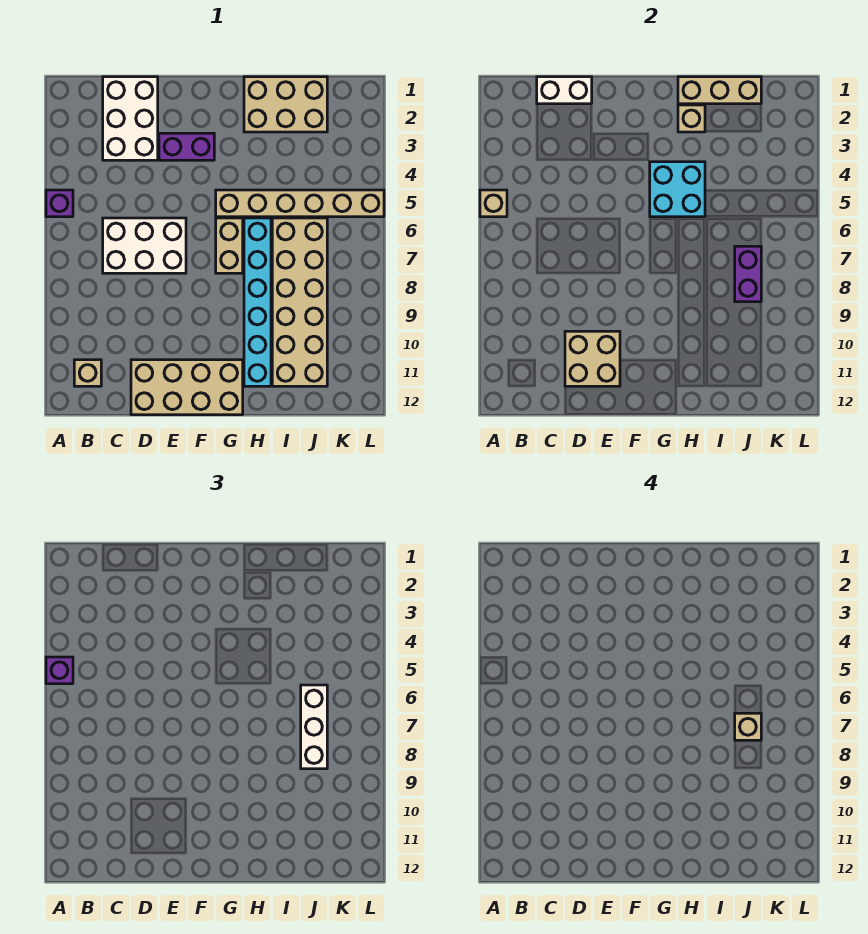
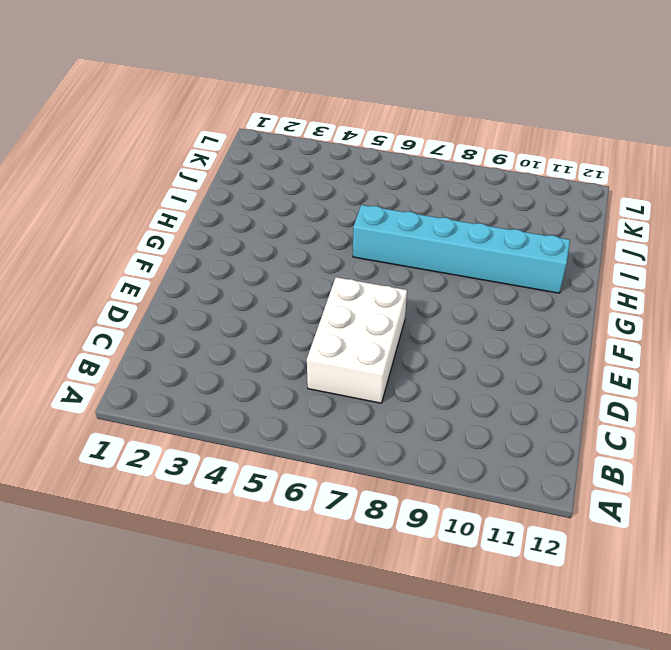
none -> purple 1x1 brick [46,190,73,217]
none -> tan 1x1 brick [74,360,101,386]
none -> white 2x3 brick [103,77,158,160]

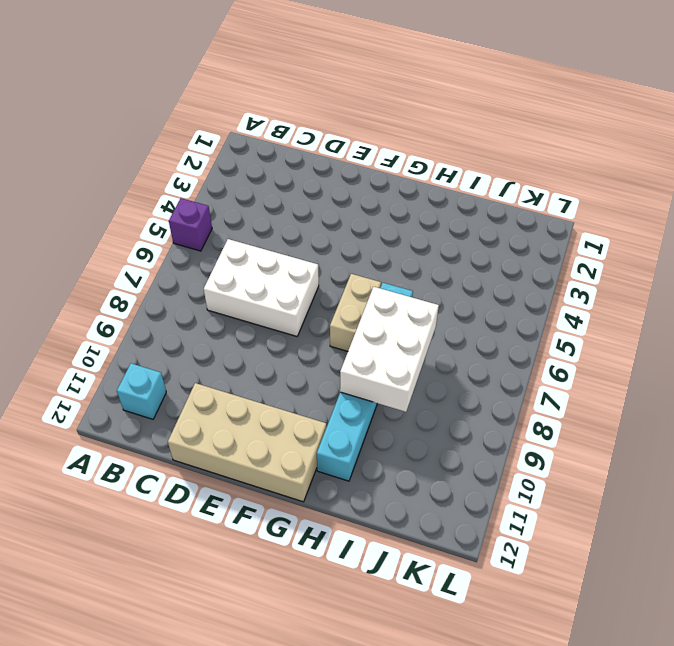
cyan 1x1 brick [117,363,166,419] -> tan 1x1 brick [74,360,101,386]
white 2x3 brick [340,287,439,412] -> white 2x3 brick moved to [103,77,158,160]
none -> purple 1x2 brick [159,133,214,160]
none -> tan 1x6 brick [216,190,384,217]
none -> tan 2x3 brick [244,77,327,132]

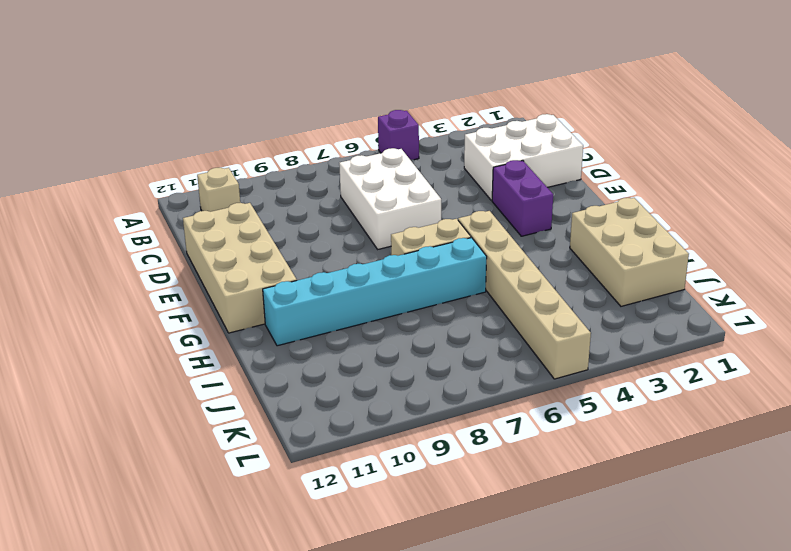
none -> tan 2x6 brick [272,218,327,386]
none -> tan 1x1 brick [480,190,507,217]
none -> white 1x2 brick [537,77,592,104]

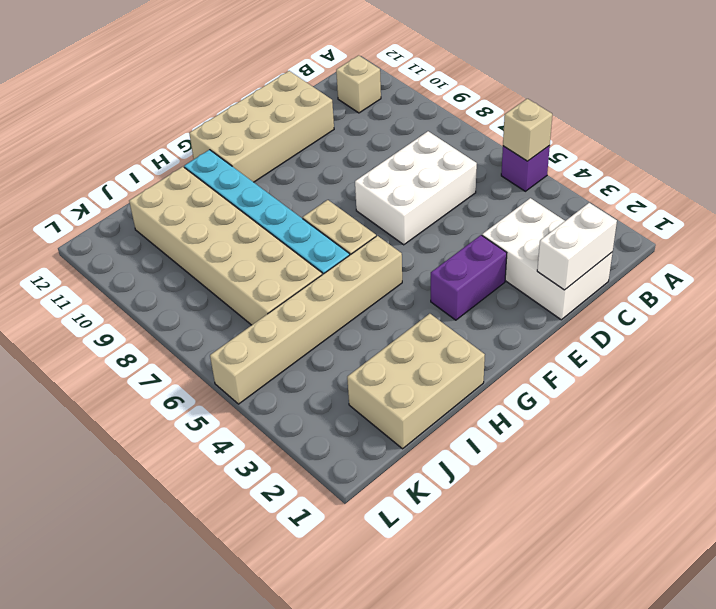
none -> tan 2x2 brick [565,331,620,386]
none -> cyan 2x2 brick [650,162,705,217]
none -> tan 1x3 brick [678,77,761,104]

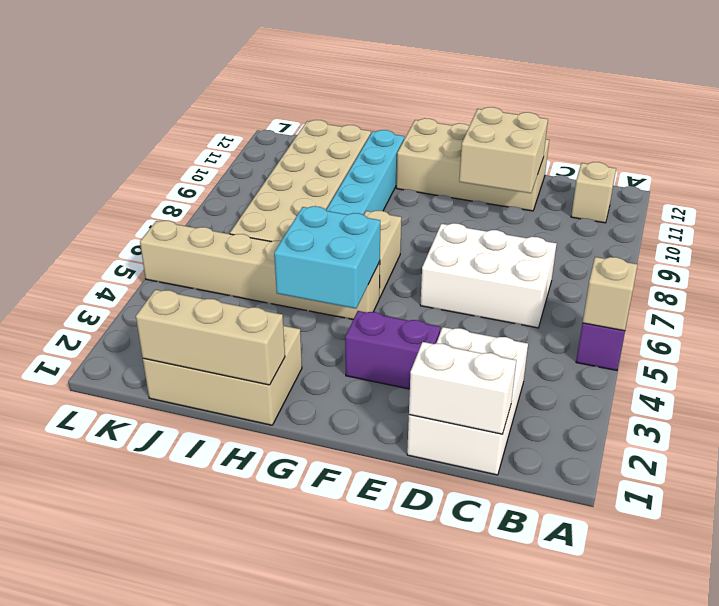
none -> tan 1x1 brick [678,105,705,132]
none -> purple 1x2 brick [735,246,761,302]
none -> purple 1x1 brick [46,657,73,684]

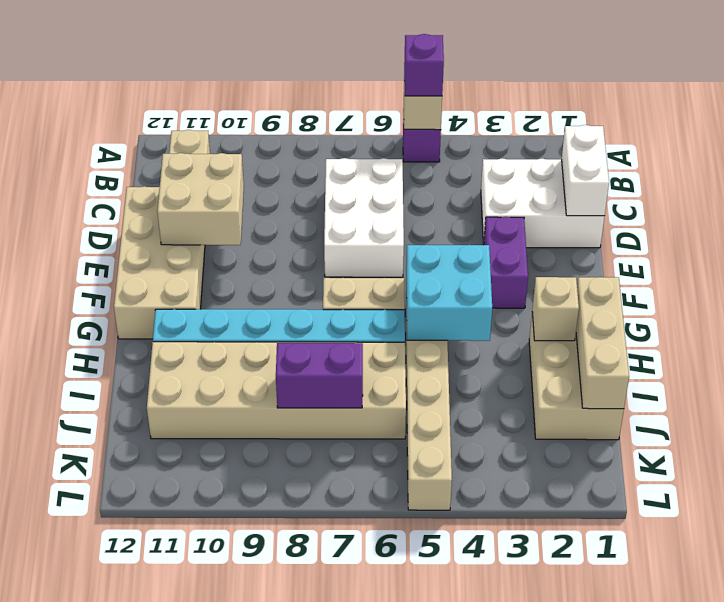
none -> white 1x3 brick [301,685,327,769]
none -> tan 1x1 brick [735,713,761,740]

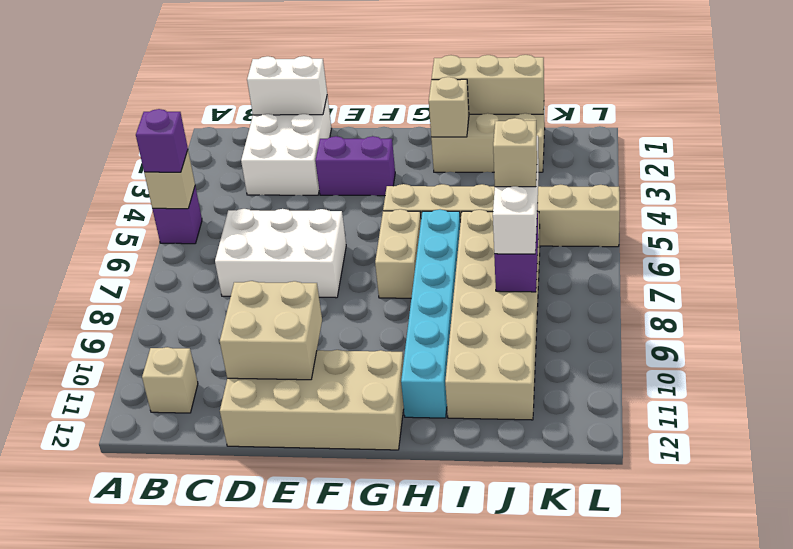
none -> cyan 2x2 brick [650,162,705,217]

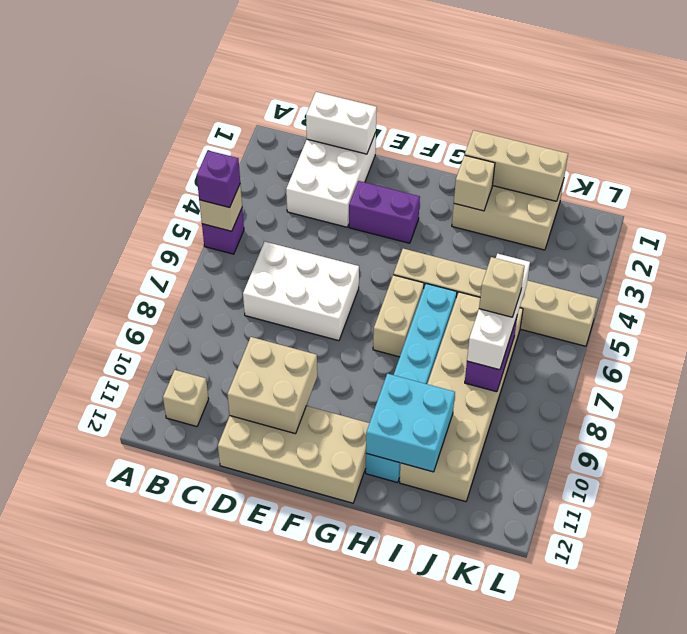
cyan 2x2 brick [366,374,455,472] -> cyan 2x2 brick moved to [650,162,705,217]

